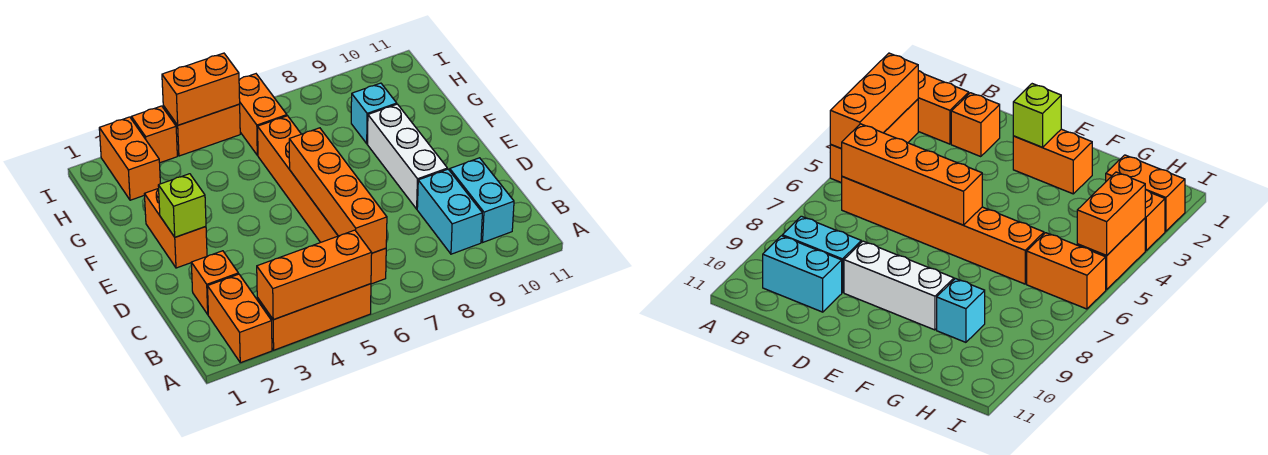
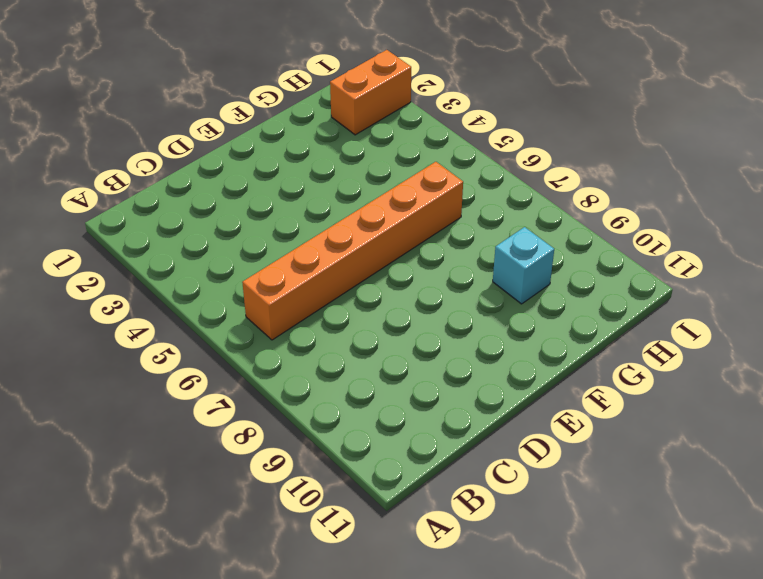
none -> orange 1x2 brick [208,274,272,363]
none -> orange 1x3 brick [257,284,371,350]
none -> cyan 1x2 brick [417,169,482,254]

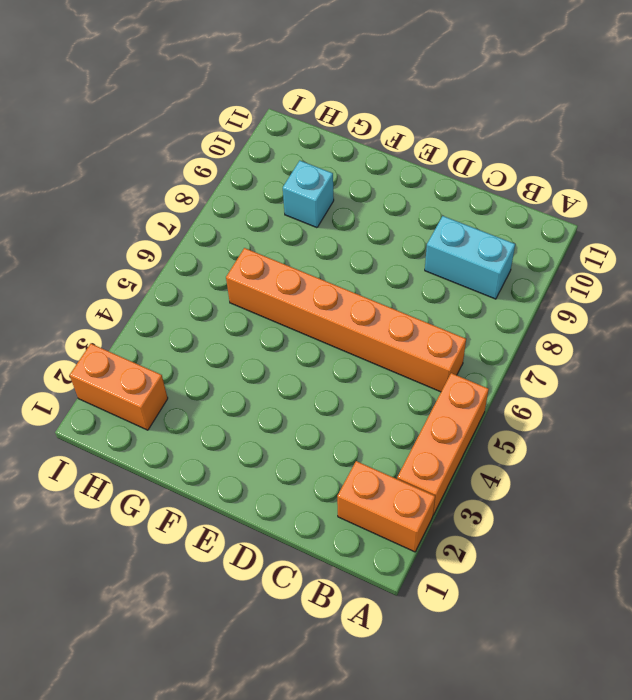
none -> cyan 1x2 brick [449,158,514,242]
none -> orange 1x1 brick [191,251,238,314]
none -> white 1x3 brick [367,104,447,209]

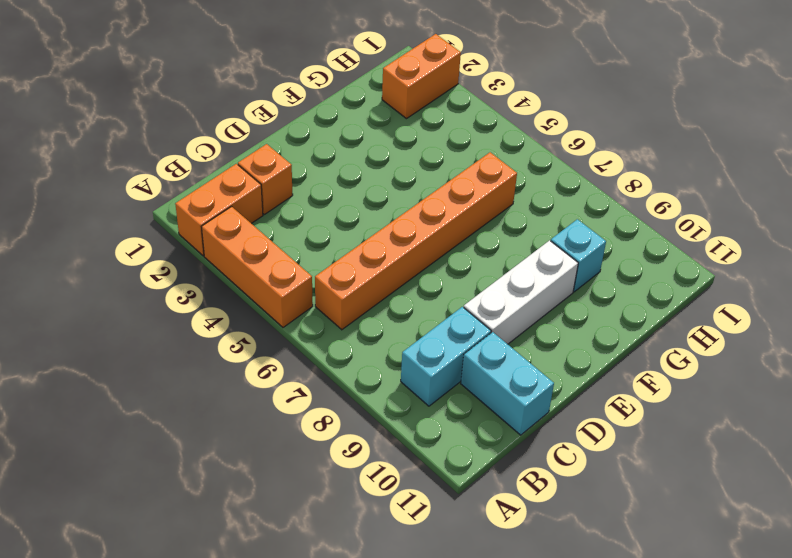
cyan 1x2 brick [461,332,554,435] -> cyan 1x2 brick turned to [449,158,514,242]
none -> orange 1x2 brick [144,189,207,268]
none -> orange 1x2 brick [239,74,287,155]
none -> orange 1x1 brick [131,106,177,163]

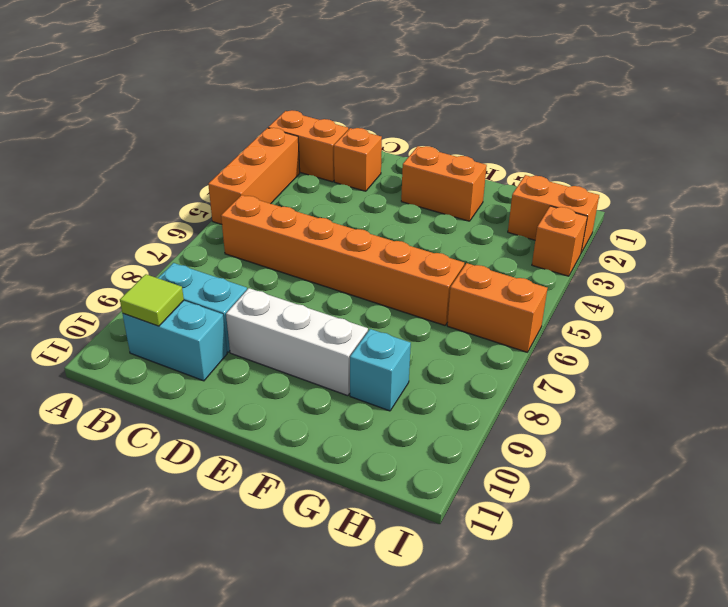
lime 1x1 tile [120,274,184,326] -> none
none -> orange 1x2 brick [163,104,240,156]
none -> orange 1x3 brick [257,230,372,320]
none -> orange 1x4 brick [289,128,387,253]

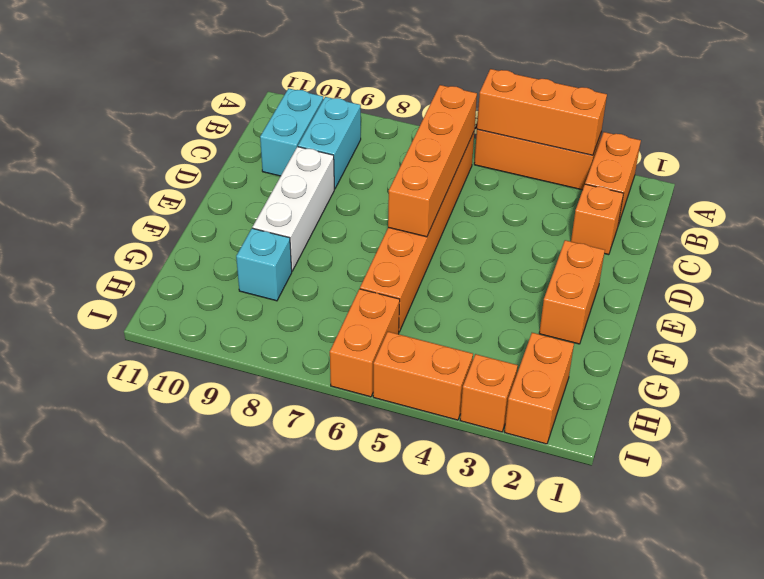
none -> lime 1x1 brick [158,174,206,237]
none -> orange 1x2 brick [162,53,240,125]

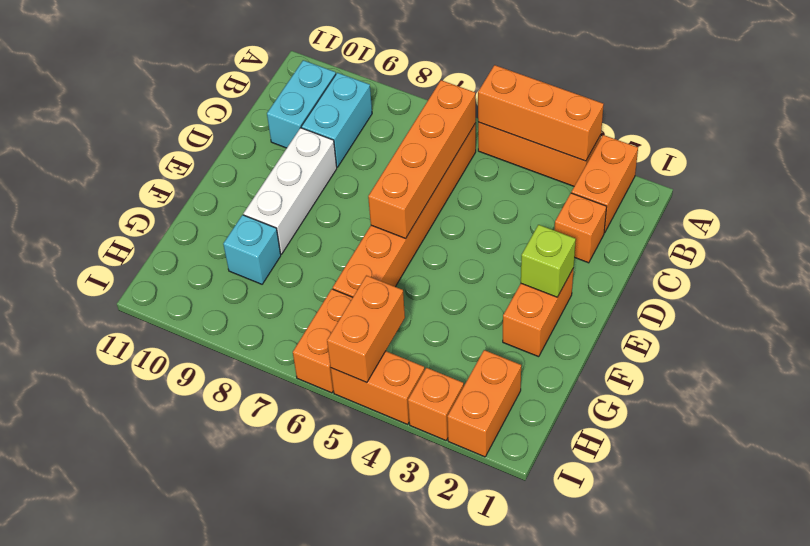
orange 1x2 brick [327,276,405,383] -> orange 1x2 brick turned to [162,53,240,125]

